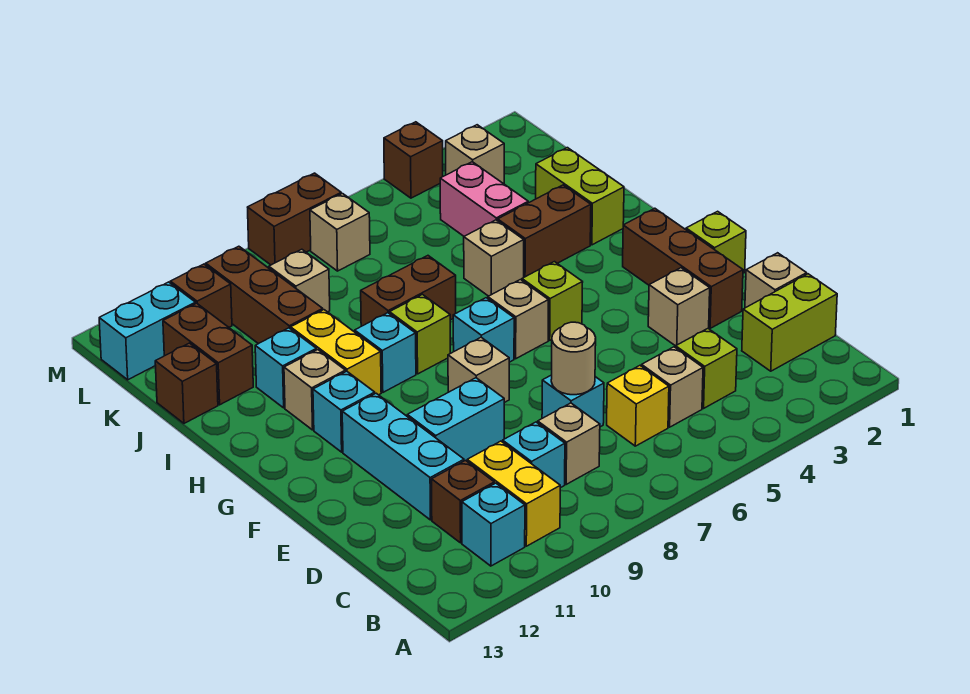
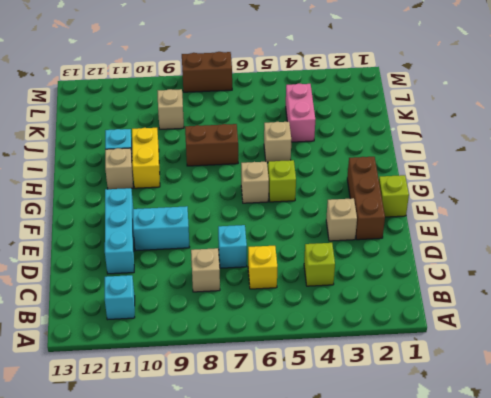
none -> yellow 1x2 brick [467,441,560,546]
none -> lime 1x2 brick [742,274,837,371]
none -> tan 1x1 brick [642,347,703,427]
none -> cyan 1x1 brick [503,422,565,488]

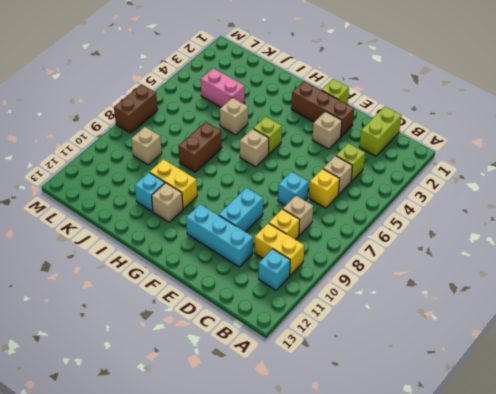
yellow 1x1 brick [269,209,300,240] -> cyan 1x1 brick [503,422,565,488]
none -> brown 1x1 brick [432,461,494,543]
none -> tan 1x1 brick [745,253,807,308]
none -> tan 1x1 brick [448,337,509,403]
none -> cyan 1x1 brick [453,298,514,362]

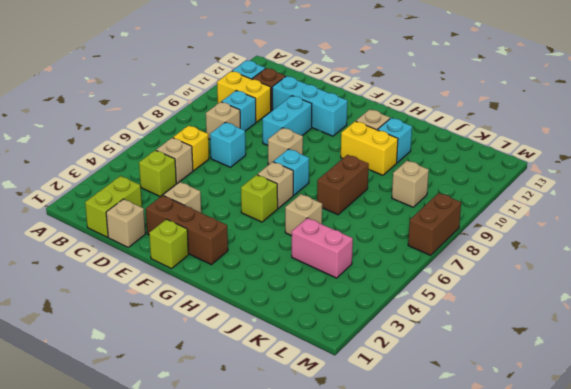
none -> cyan 1x1 brick [313,371,375,452]
none -> lime 1x1 brick [390,295,450,374]
none -> cyan 1x1 brick [355,313,416,392]
none -> lime 1x2 brick [536,148,624,245]

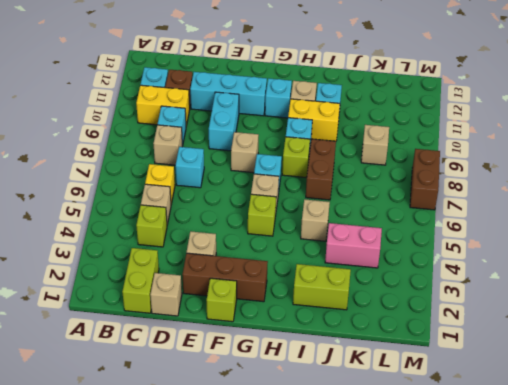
none -> brown 1x2 brick [498,185,591,277]
none -> brown 1x3 brick [206,246,323,344]
none -> brown 1x2 brick [163,303,253,405]
none -> brown 1x1 brick [155,343,218,423]

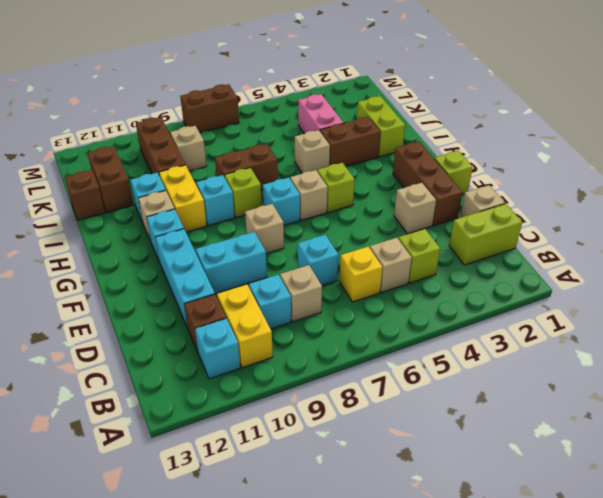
none -> tan 1x1 brick [446,125,504,184]
none -> tan 1x1 brick [310,194,370,271]
none -> brown 1x1 brick [170,264,232,327]
none -> cyan 1x2 brick [99,282,195,380]

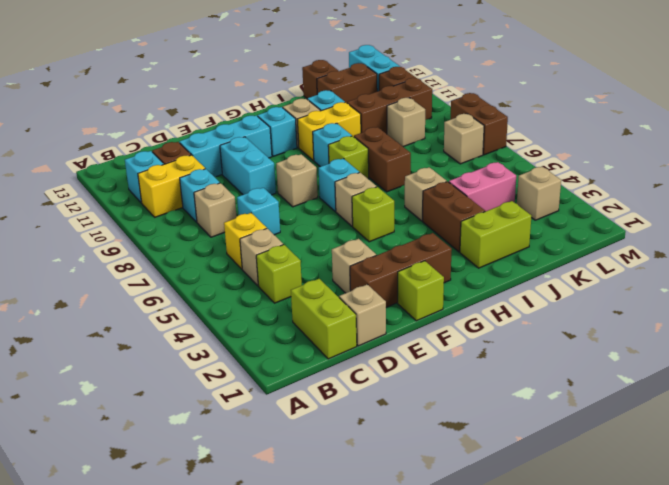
none -> brown 1x1 brick [384,122,443,198]
none -> tan 1x1 round brick [551,322,596,395]

